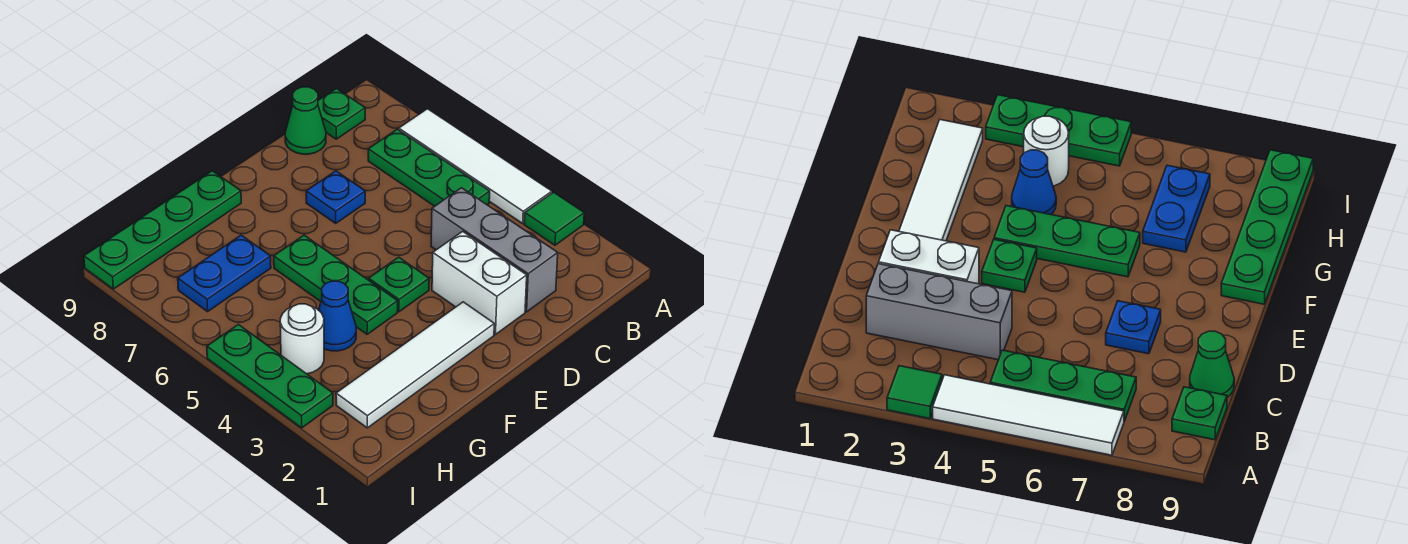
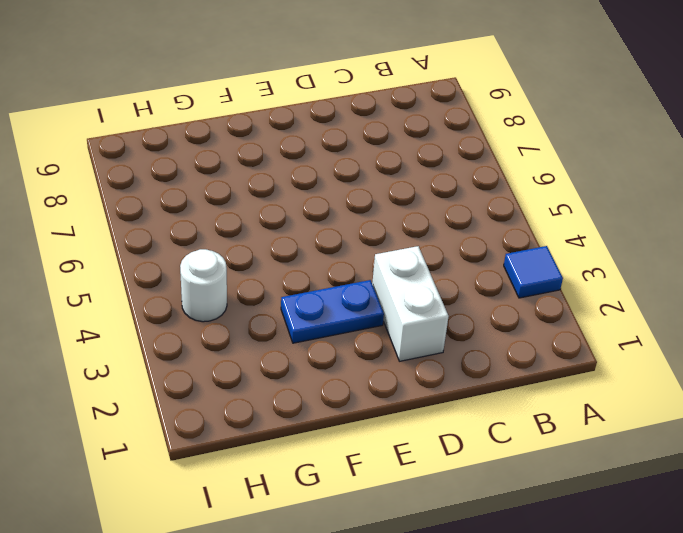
blue 1x1 tile [504,246,563,298] -> green 1x1 tile [524,192,584,245]
blue 1x2 plate [281,280,384,343] -> blue 1x2 plate moved to [178,235,271,312]
none -> white 1x4 tile [399,109,552,224]
none -> green 1x3 plate [368,129,490,206]
none -> green 1x1 plate [318,89,365,139]

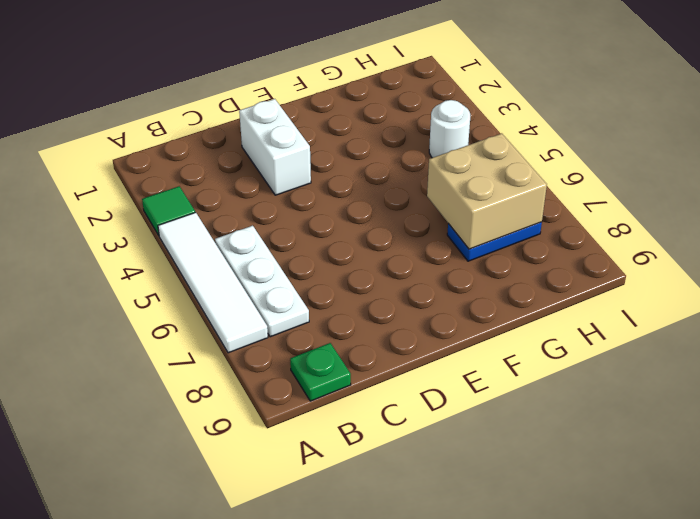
white 1x3 plate [215,226,309,337] -> green 1x3 plate [368,129,490,206]
tan 2x2 brick [427,133,547,249] -> none
none -> grey 1x3 brick [431,188,558,312]
none -> green 1x1 cone [285,87,326,154]
none -> blue 1x1 plate [306,171,365,223]

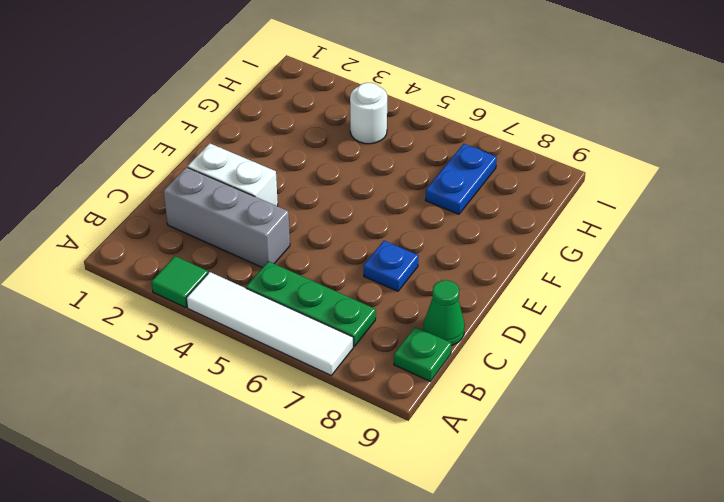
none -> white 1x4 tile [336,302,494,428]
none -> green 1x1 plate [369,257,429,312]
none -> green 1x3 plate [274,235,398,334]

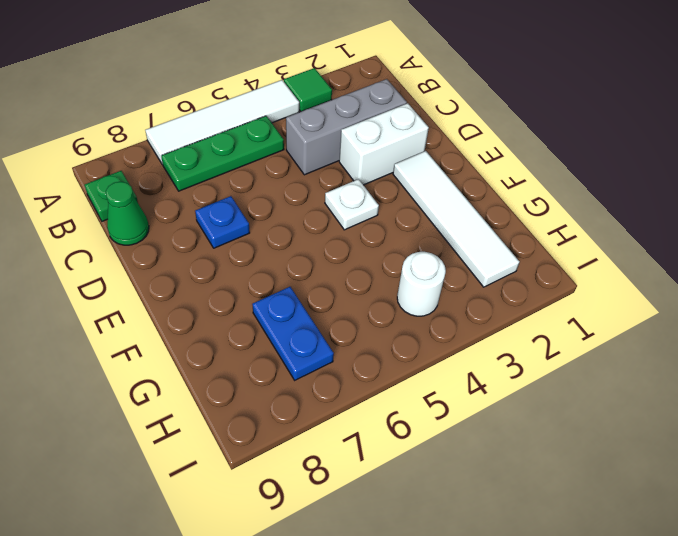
white 1x1 plate [325,179,379,230] -> green 1x1 plate [369,257,429,312]
none -> green 1x3 plate [274,235,398,334]
none -> green 1x4 plate [84,171,241,289]
none -> blue 1x1 cone [319,281,356,351]

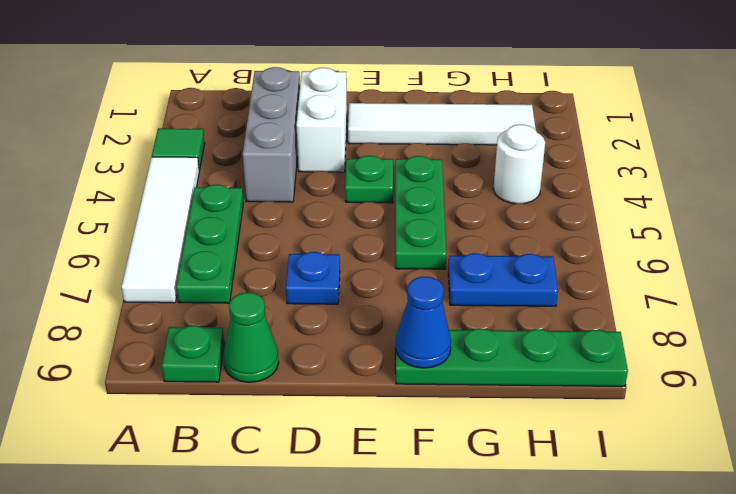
blue 1x1 cone [396,277,451,368] -> blue 1x1 cone moved to [319,281,356,351]
none -> green 1x3 plate [207,324,333,428]

